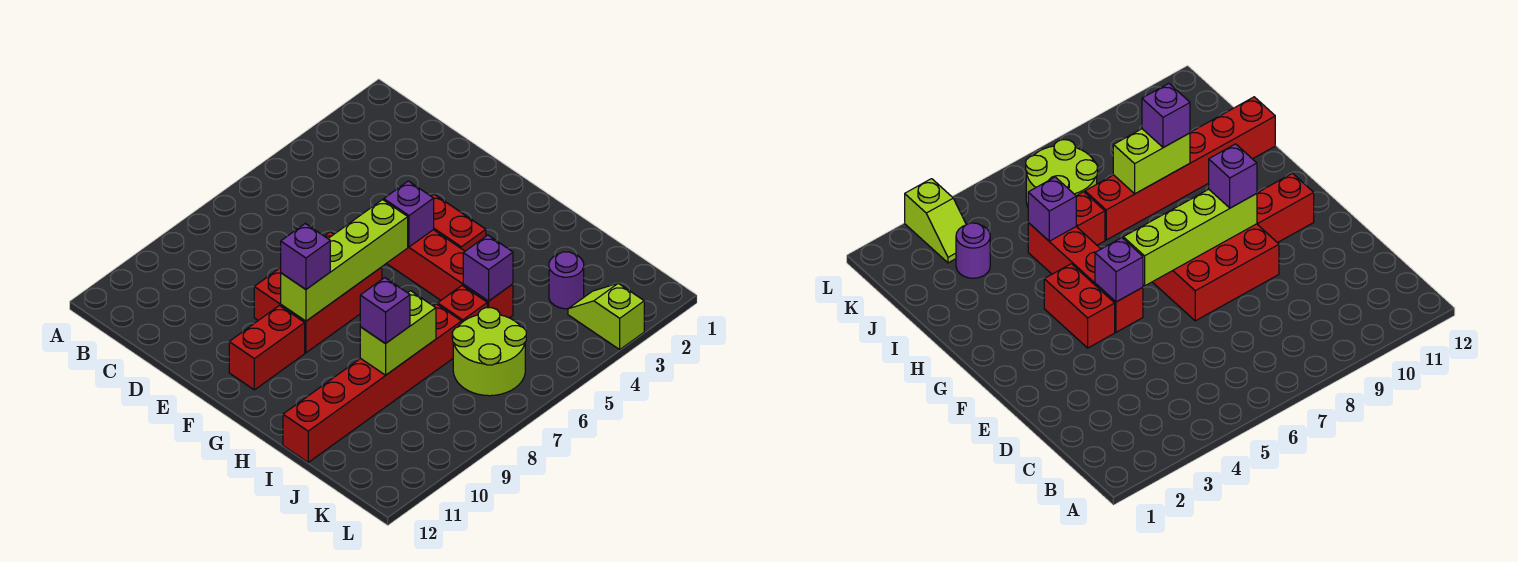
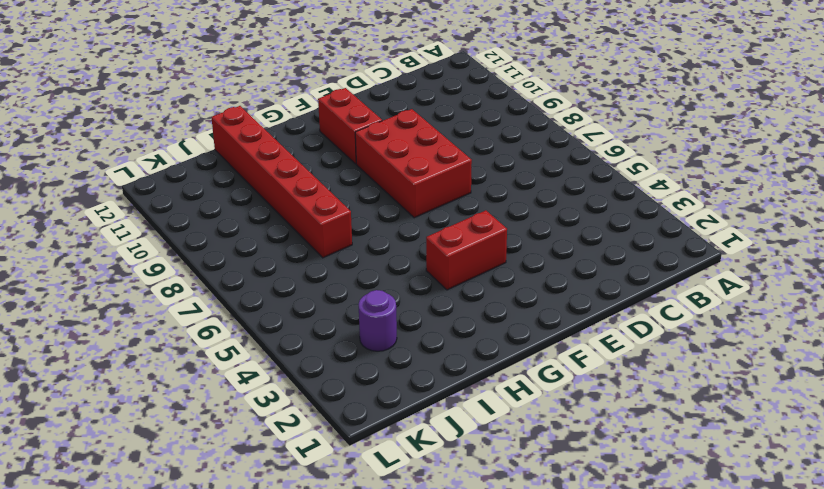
none -> red 1x4 brick [386,230,513,318]
none -> red 1x1 brick [438,285,487,322]
none -> lime 2x2 round brick [452,308,526,396]

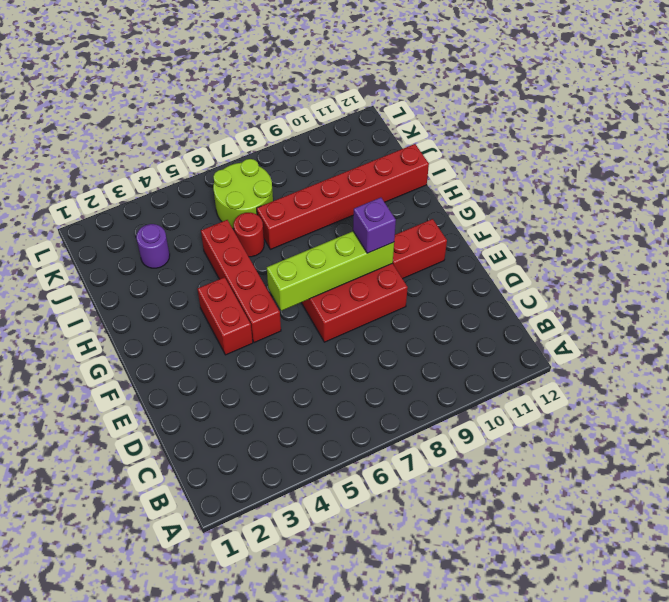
red 1x1 round brick [234,213,264,257] -> red 1x1 brick [438,285,487,322]
none -> lime 1x2 slope [568,283,644,349]
none -> purple 1x1 brick [384,181,434,247]
none -> purple 1x1 brick [463,235,513,301]

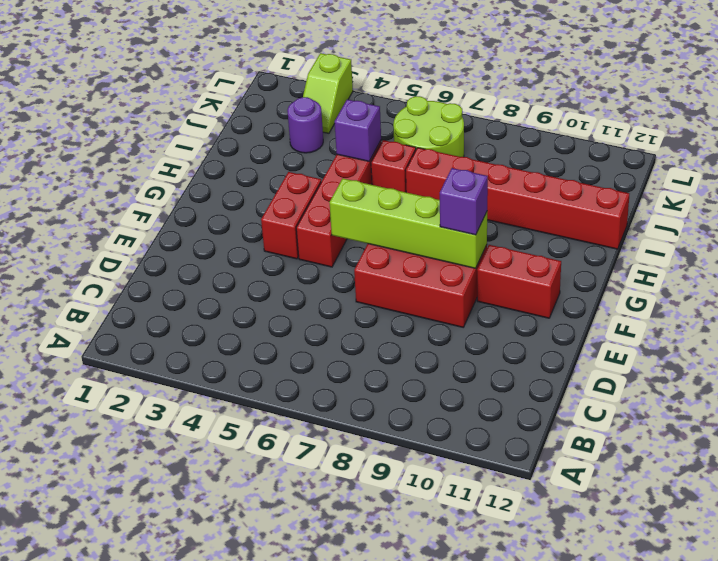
none -> purple 1x1 brick [384,181,434,247]
none -> lime 1x2 brick [360,291,436,375]
none -> purple 1x1 brick [360,278,410,344]

